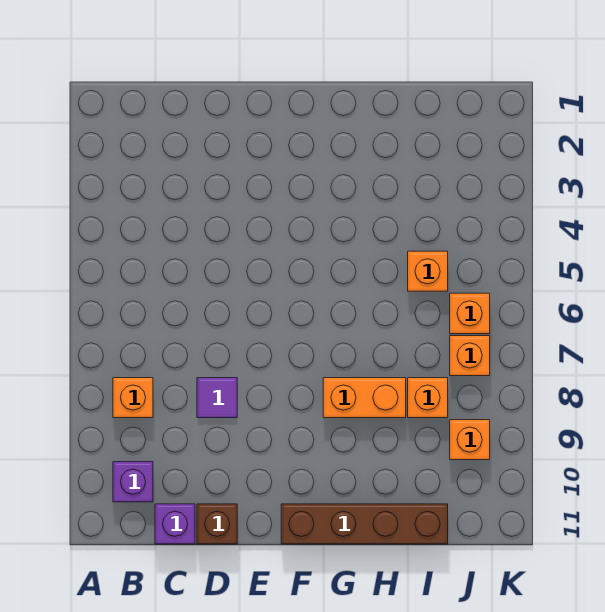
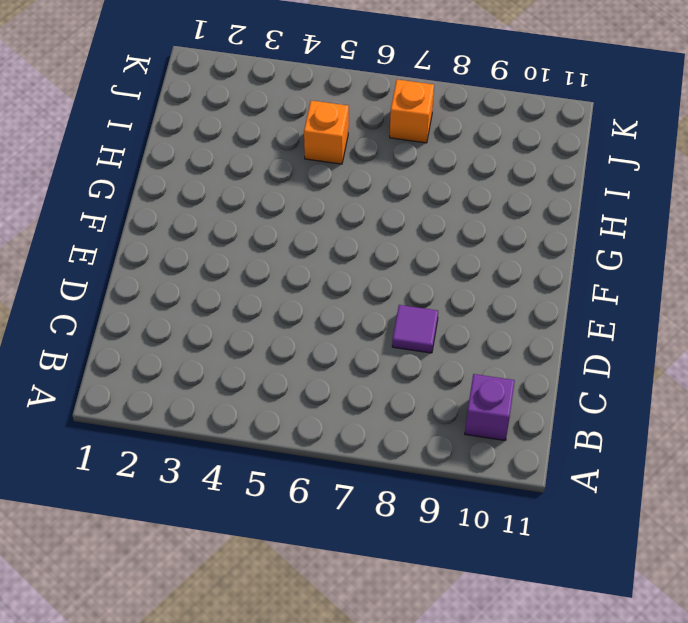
none -> orange 1x1 brick [113,378,153,418]
none -> purple 1x1 brick [155,504,195,544]
none -> brown 1x1 brick [197,504,237,544]

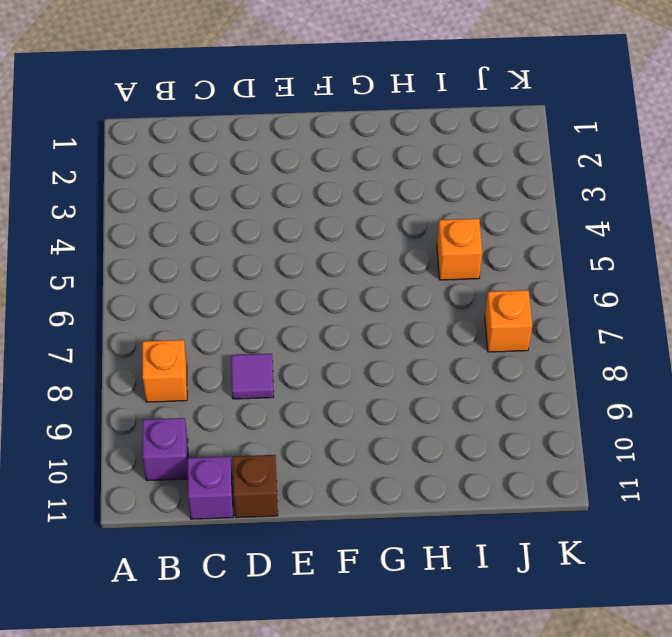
none -> brown 1x4 brick [281,504,448,544]
none -> orange 1x2 brick [323,378,406,418]
none -> orange 1x1 brick [408,378,448,418]

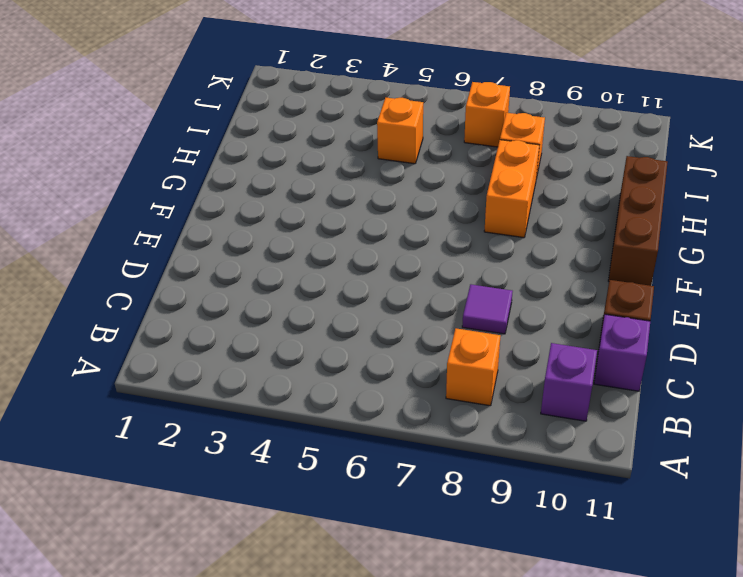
brown 1x3 brick [608,156,668,286] -> brown 1x4 brick [281,504,448,544]
none -> orange 1x1 brick [450,293,490,334]
none -> orange 1x1 brick [450,420,490,460]

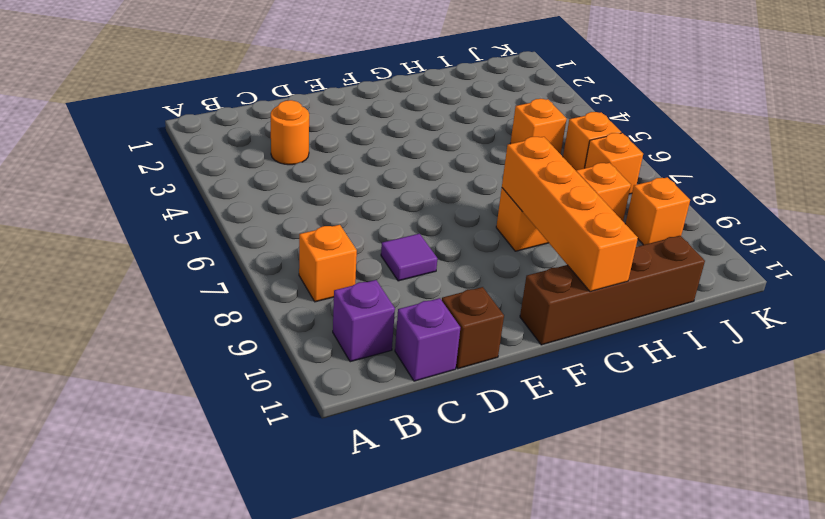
orange 1x1 round brick [271,100,309,165] -> none
orange 1x4 brick [502,137,638,292] -> none

